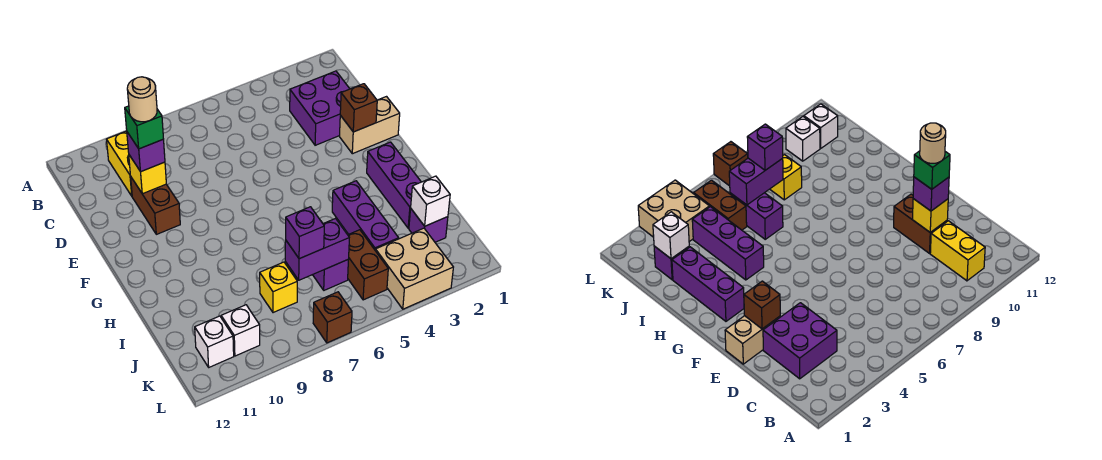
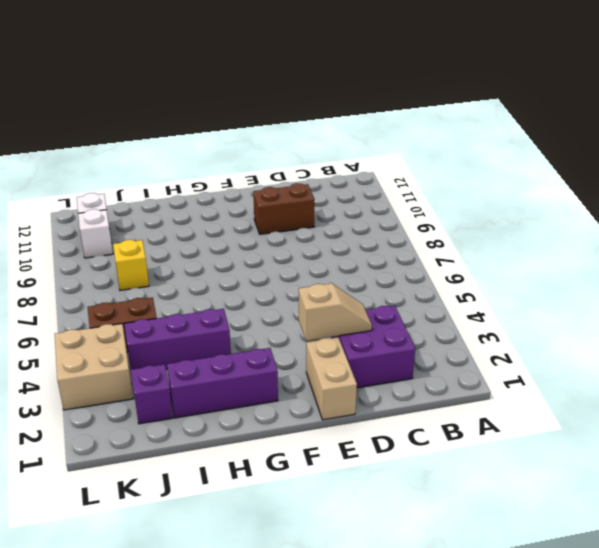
tan 1x2 slope [299,283,372,341] -> none
none -> yellow 1x2 brick [107,131,132,196]
none -> purple 1x2 brick [313,260,348,290]
none -> brown 1x1 brick [313,292,352,343]

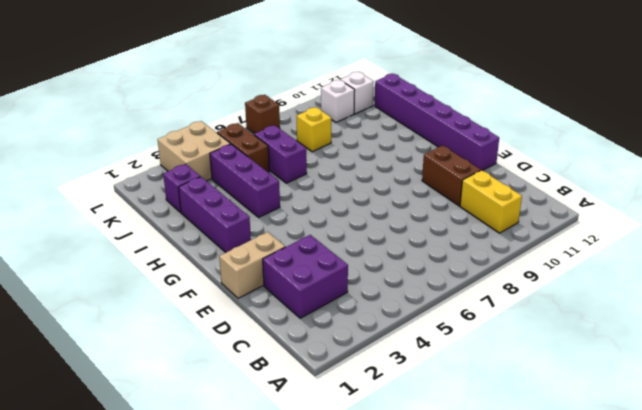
purple 1x6 brick [375,74,499,171] -> none
none -> yellow 1x1 brick [129,155,166,194]
none -> brown 1x1 brick [340,84,377,132]
none -> white 1x1 brick [411,176,450,226]

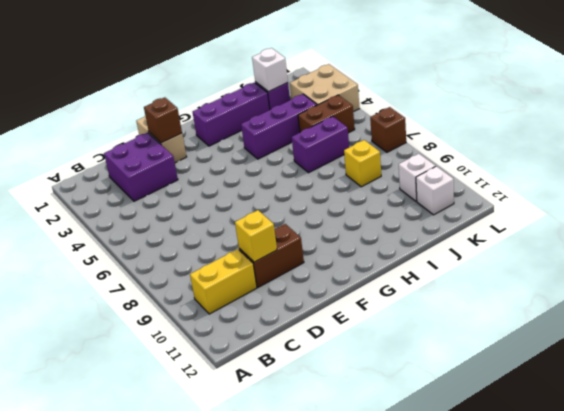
none -> purple 1x2 brick [285,219,349,280]
none -> purple 1x1 brick [127,132,165,172]
none -> purple 1x1 brick [286,207,324,259]

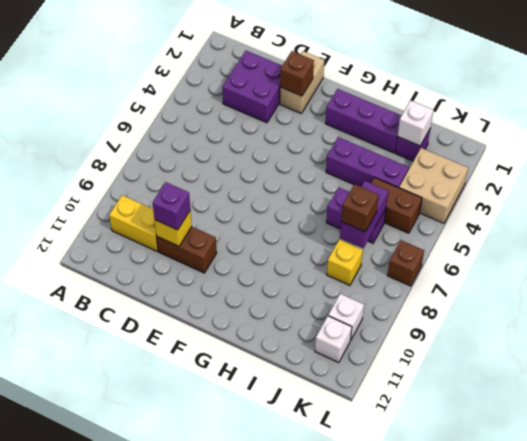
brown 1x1 brick [341,184,379,232] -> purple 1x1 brick [286,207,324,259]
none -> green 1x1 brick [125,106,163,149]
none -> tan 1x1 round brick [127,77,157,122]

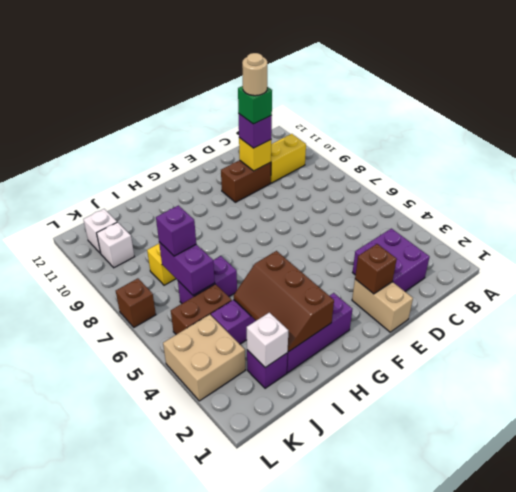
brown 2x3 slope [234,251,334,352] -> none

